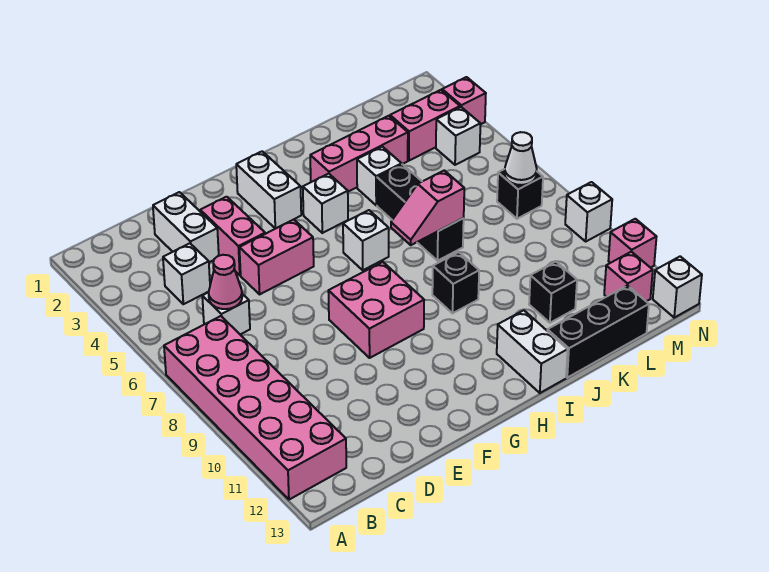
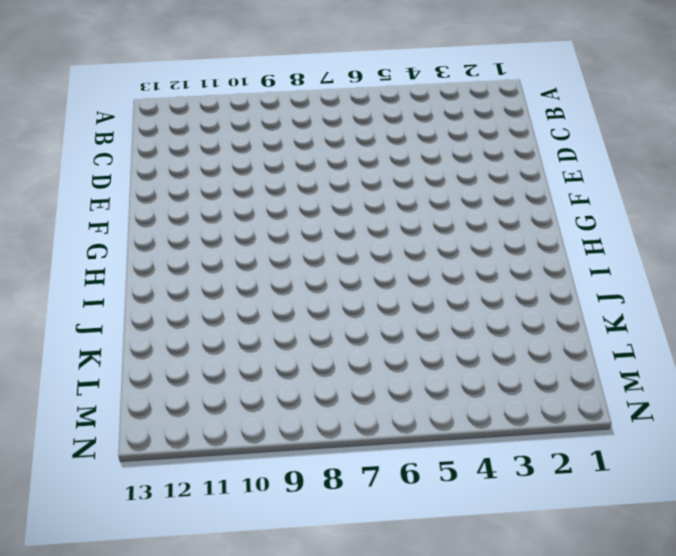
none -> pink 2x6 brick [164,316,346,500]
none -> white 1x1 brick [163,243,210,304]
none -> white 1x1 brick [202,292,250,334]

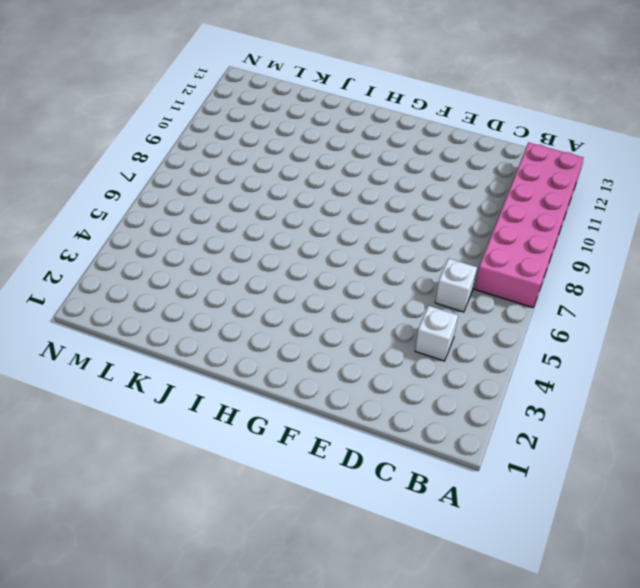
none -> white 1x2 brick [153,192,219,262]
none -> pink 1x2 brick [200,197,265,275]
none -> pink 1x2 brick [239,220,314,294]

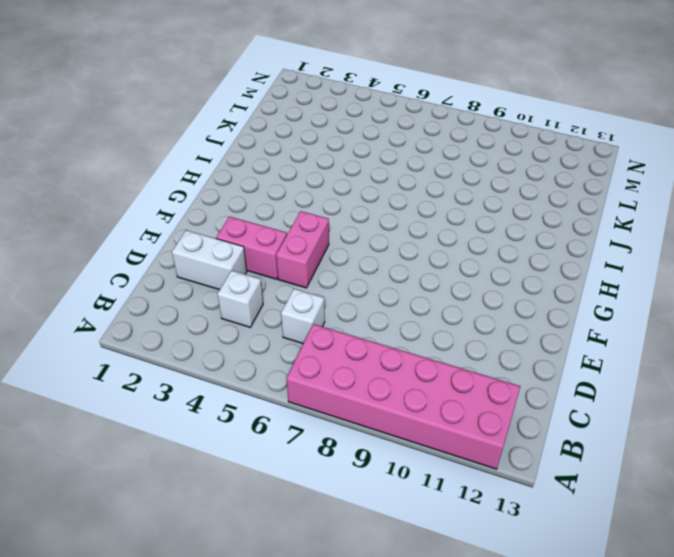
none -> pink 2x2 brick [328,262,424,358]
none -> white 1x2 brick [236,151,301,229]
none -> white 1x1 brick [303,174,348,233]

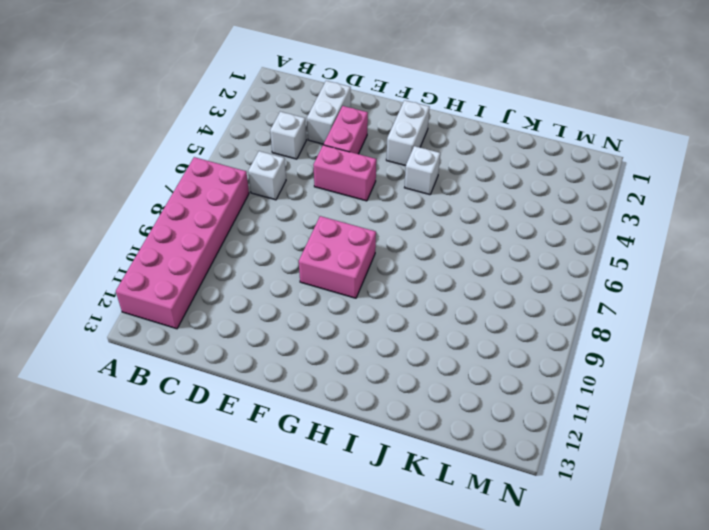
none -> white 1x1 brick [343,210,389,270]
none -> pink 1x3 brick [310,116,408,192]
none -> black 1x1 brick [432,252,479,313]

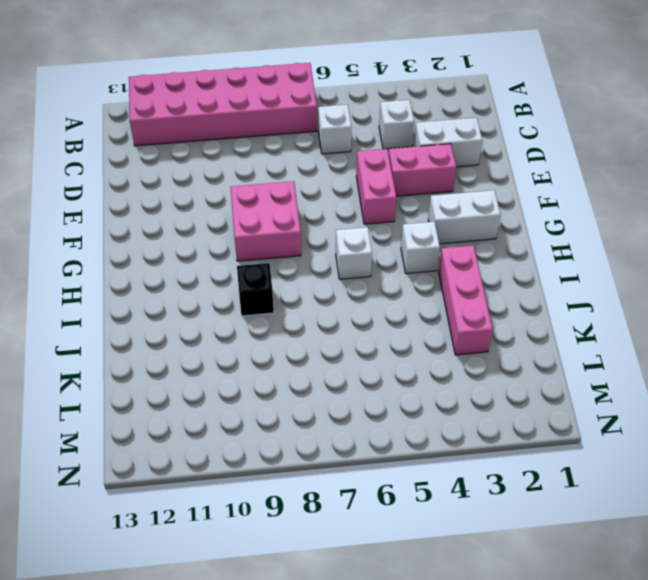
none -> white 1x2 brick [497,310,568,393]
none -> white 1x1 brick [357,146,402,205]
none -> black 1x3 brick [377,164,464,261]

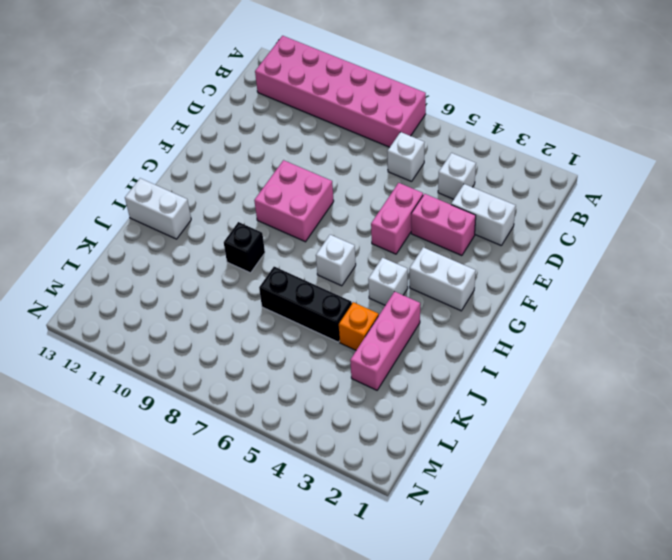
orange 1x1 brick [339,302,379,350] -> white 1x1 brick [357,146,402,205]
none -> black 1x3 brick [547,285,649,378]
none -> black 1x1 brick [529,261,577,323]
none -> pink 1x2 brick [390,90,460,161]

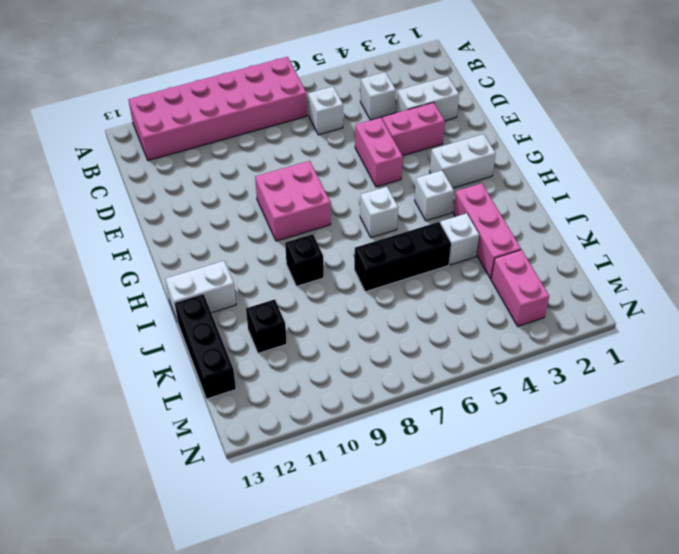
none -> white 1x1 brick [436,107,480,165]
none -> black 1x1 brick [497,169,543,219]
none -> pink 1x1 brick [604,252,653,301]

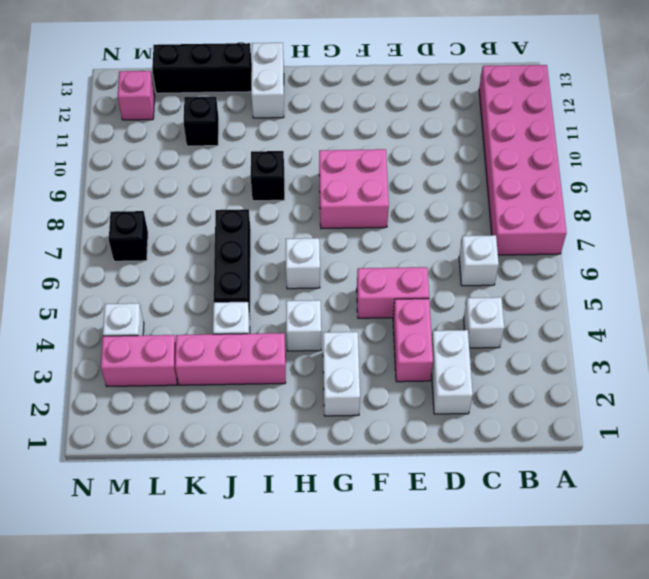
none -> pink 1x1 brick [442,77,486,125]
none -> white 1x1 brick [565,182,612,241]
none -> pink 1x1 brick [608,219,656,268]

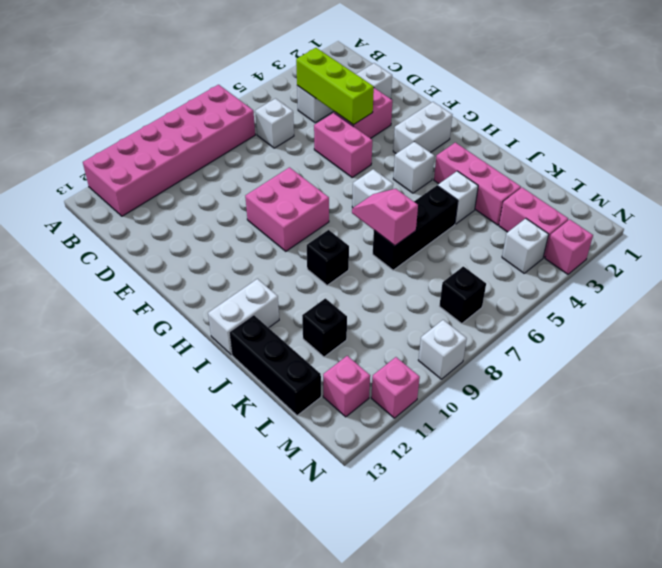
lime 1x3 brick [296,48,374,125] -> none
none -> white 1x1 brick [653,256,702,318]
none -> pink 1x1 cone [209,255,242,309]
none -> white 1x1 cone [505,132,537,185]

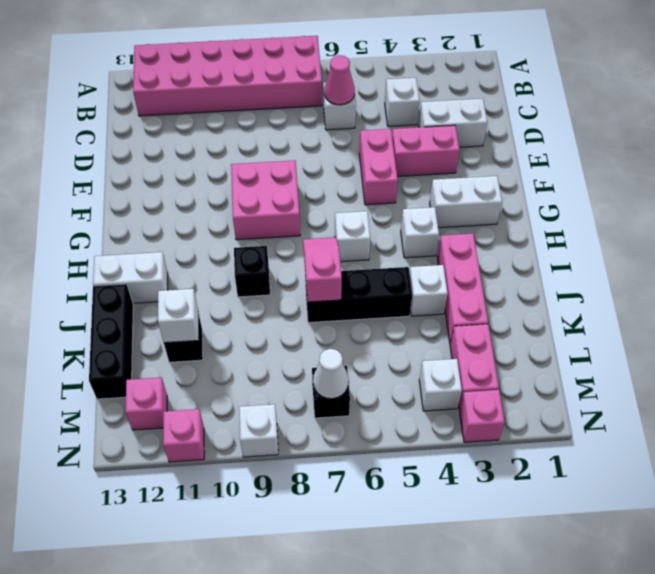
white 1x1 brick [158,289,199,343] -> white 1x1 brick moved to [653,256,702,318]

